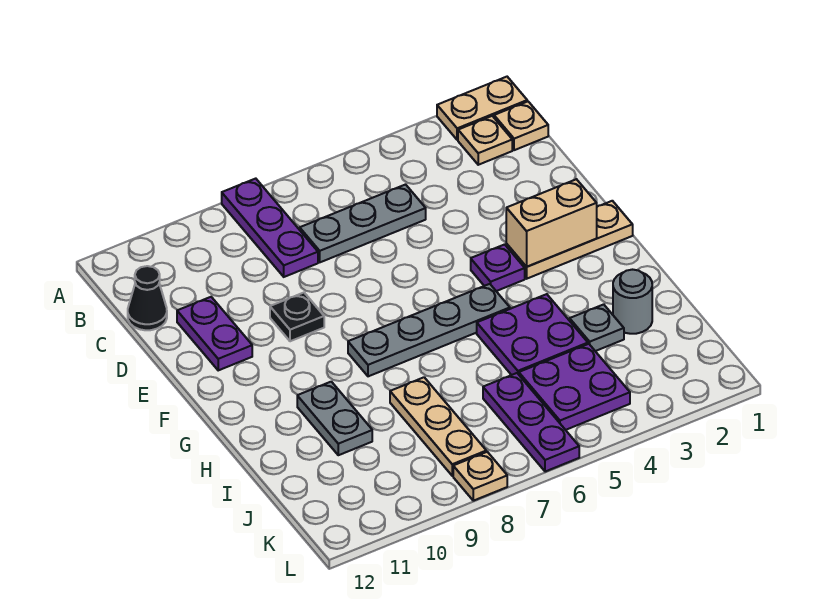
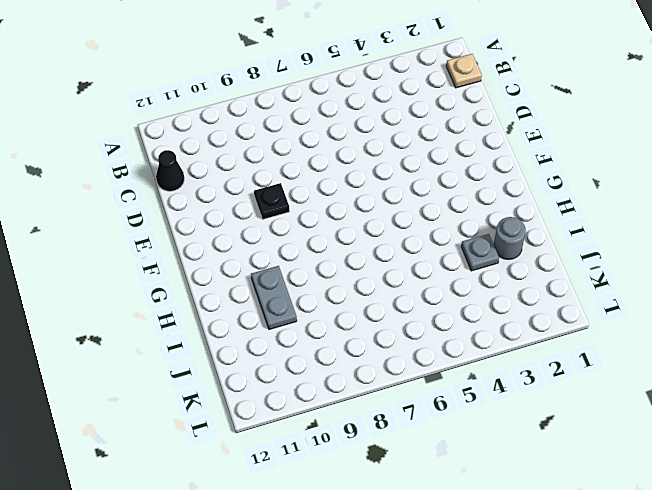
none -> tan 1x2 plate [437,77,527,140]
none -> purple 1x3 plate [222,179,318,277]
none -> tan 1x1 plate [458,116,512,165]

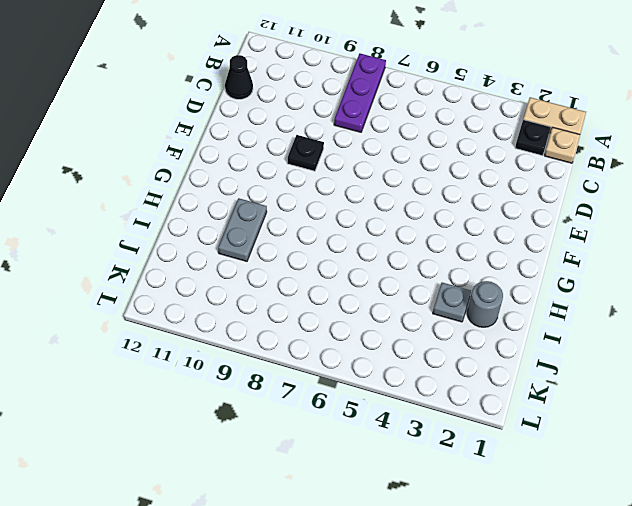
black 1x1 plate [515,120,551,156] -> tan 1x1 plate [458,116,512,165]
none -> grey 1x3 plate [300,185,426,262]
none -> purple 1x2 plate [177,297,252,370]
none -> tan 1x3 plate [506,201,633,279]

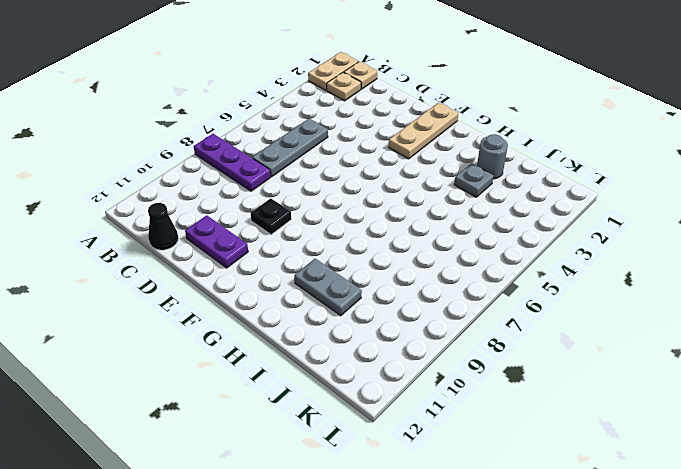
none -> purple 1x1 plate [471,244,525,291]
none -> grey 1x4 plate [348,284,510,376]
none -> purple 2x2 plate [477,294,588,375]

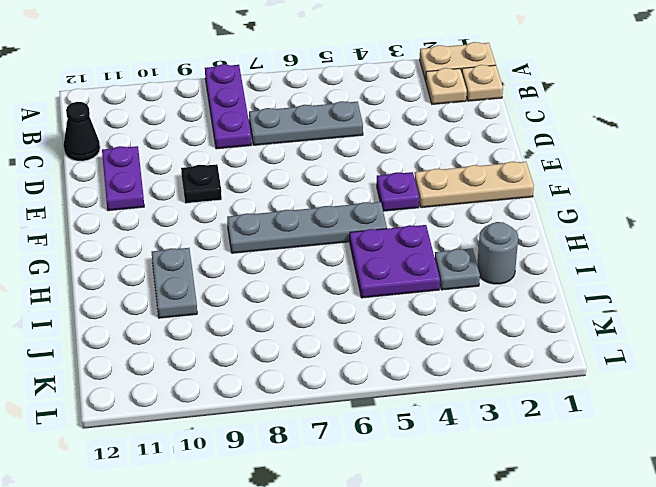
none -> tan 1x3 plate [390,377,486,476]
none -> purple 2x2 plate [519,344,630,430]
none -> purple 1x3 plate [483,373,579,472]

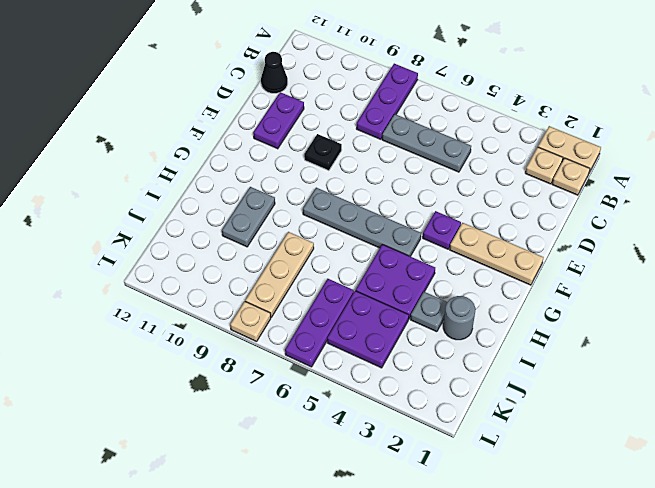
none -> tan 1x2 brick [506,179,597,267]

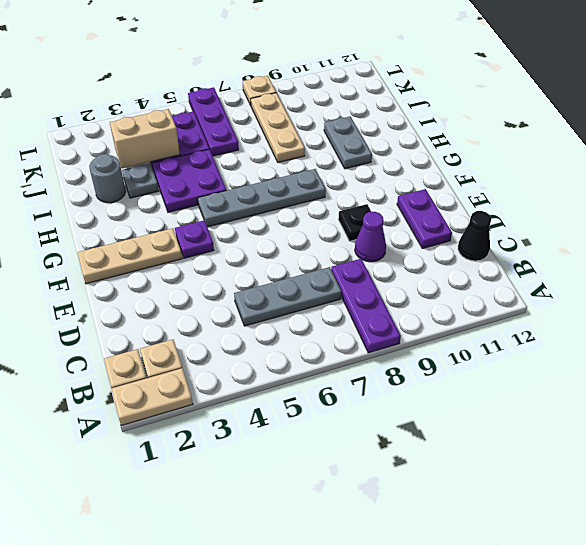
purple 1x1 cone [355,212,386,262] -> none
tan 1x2 brick [110,109,180,168] -> tan 1x2 brick moved to [506,179,597,267]

